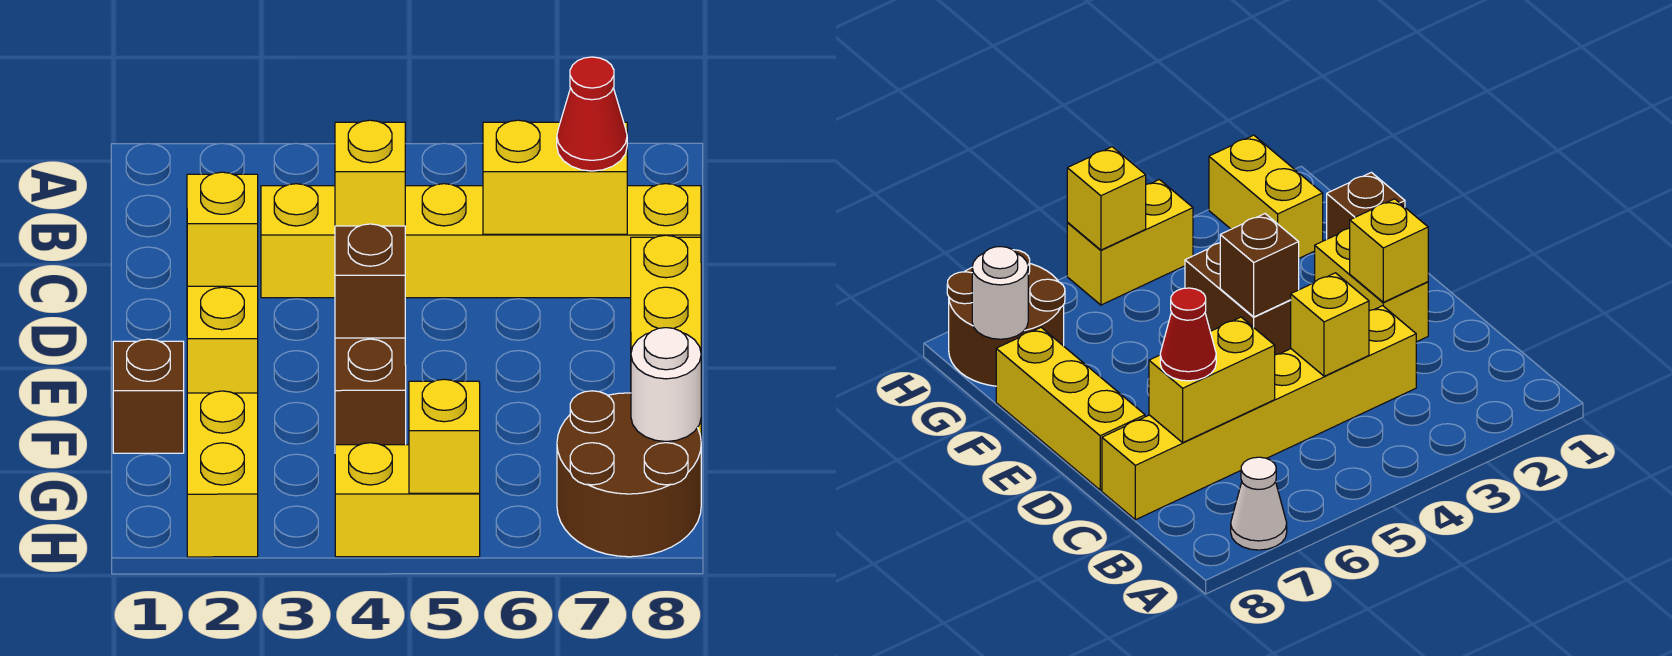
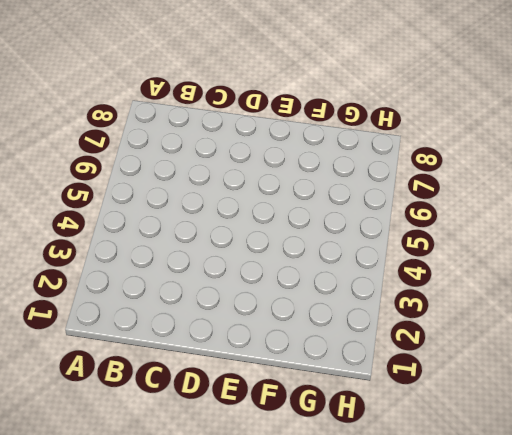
none -> white 1x1 cone [1231,457,1287,550]
none -> yellow 1x6 brick [261,184,701,298]
none -> yellow 1x2 brick [187,286,258,393]

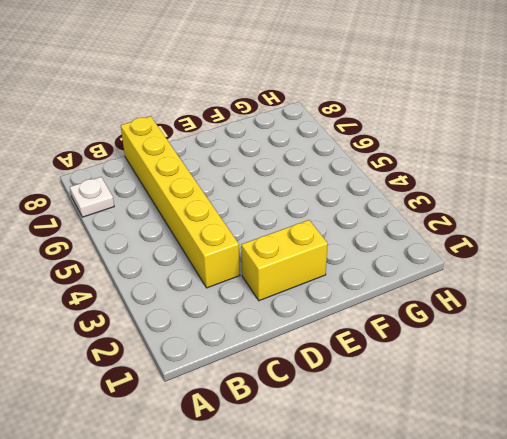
white 1x1 plate [70,177,114,217] -> white 1x1 cone [1231,457,1287,550]
none -> yellow 1x3 brick [631,235,701,436]
none -> brown 1x2 brick [335,338,406,445]
none -> brown 1x1 brick [113,339,184,453]

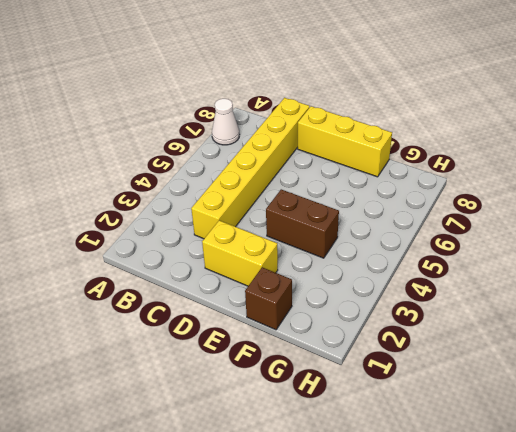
none -> yellow 1x2 brick [187,391,258,557]
none -> brown 2x2 round brick [557,391,701,557]
none -> yellow 1x2 brick [335,443,480,557]

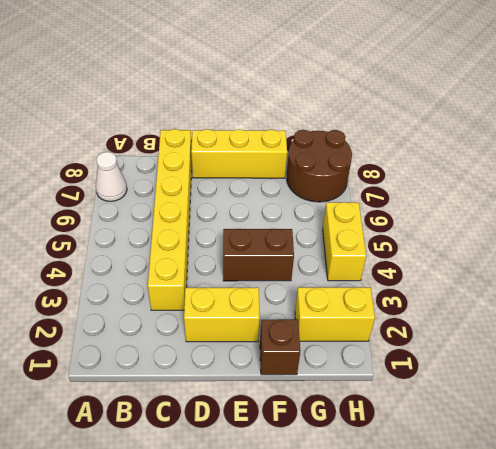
none -> yellow 1x1 brick [335,120,405,226]
none -> yellow 1x2 brick [483,120,627,234]
none -> yellow 1x1 brick [187,172,258,286]

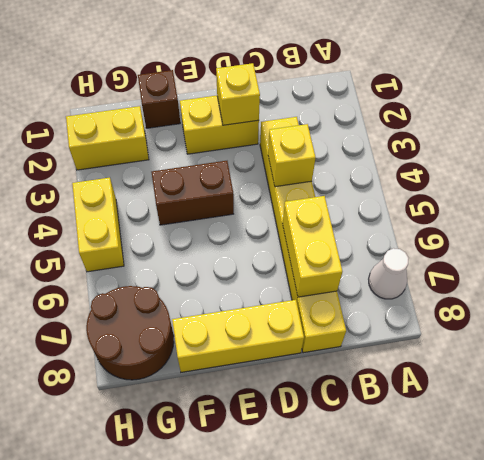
none -> brown 1x1 brick [335,224,405,338]
none -> white 1x1 round brick [631,328,701,442]
none -> yellow 1x1 brick [409,379,480,493]

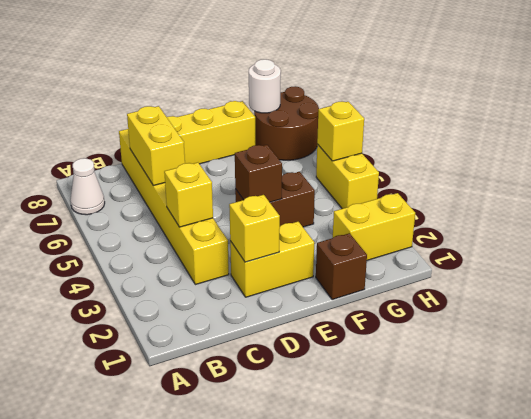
none -> red 1x1 cone [557,57,627,171]

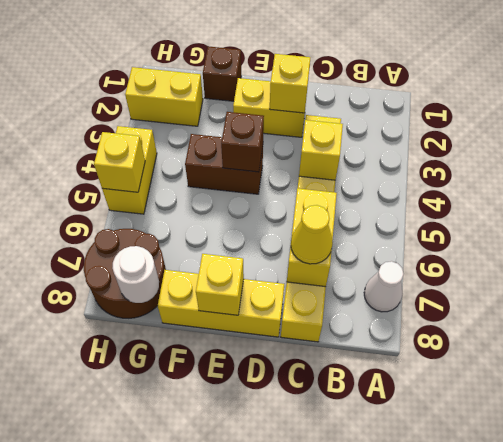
yellow 1x1 cone [291,205,333,264] -> red 1x1 cone [557,57,627,171]
yellow 1x1 brick [196,254,244,315] -> none

